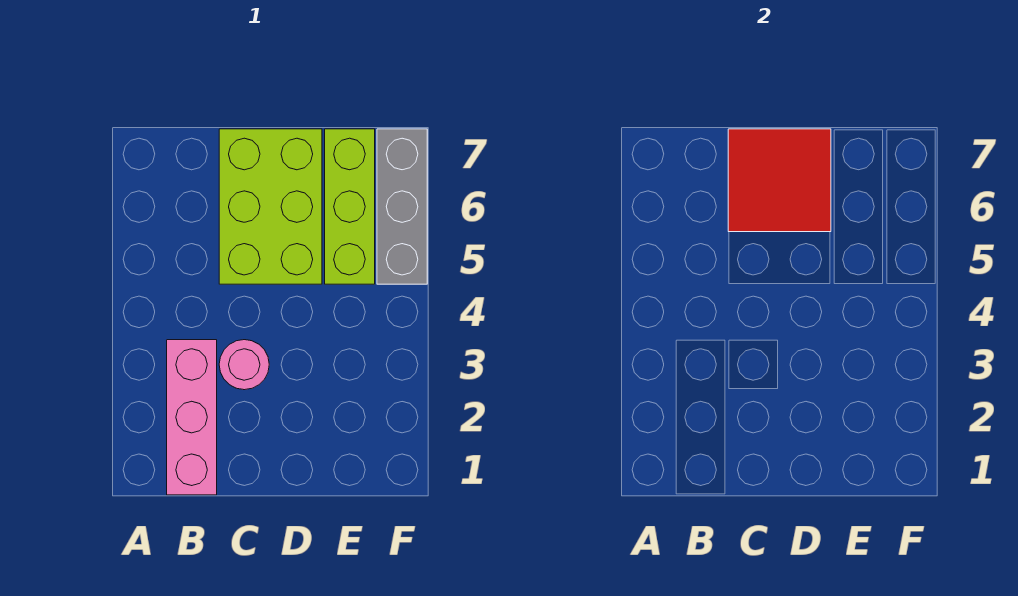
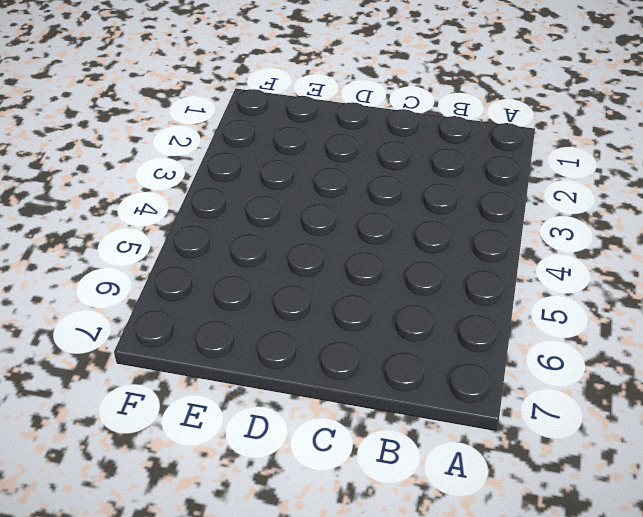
none -> pink 1x3 brick [167,340,217,495]
none -> pink 1x1 round brick [219,340,269,390]

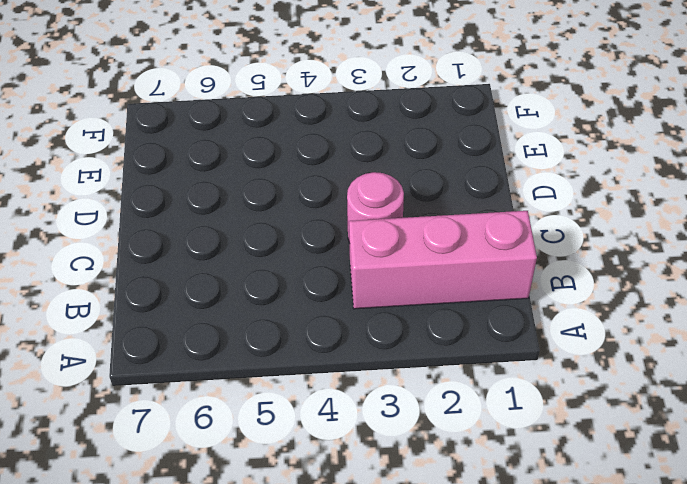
none -> lime 2x3 brick [219,129,322,284]
none -> lime 1x3 brick [325,129,375,284]

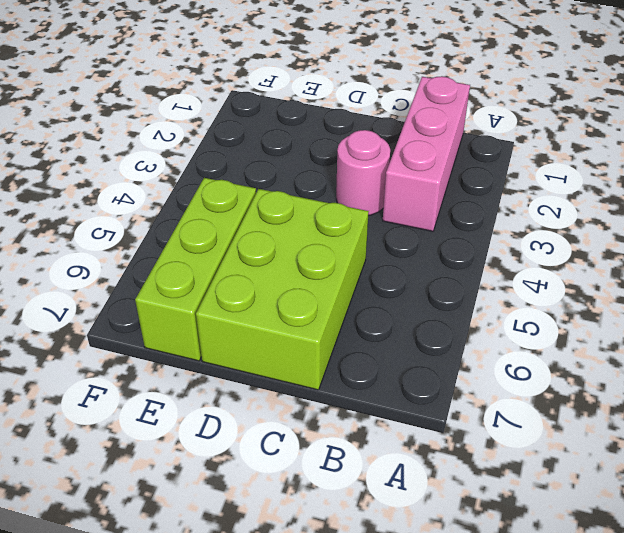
none -> grey 1x3 brick [377,129,427,284]
none -> red 2x2 tile [728,129,831,232]

